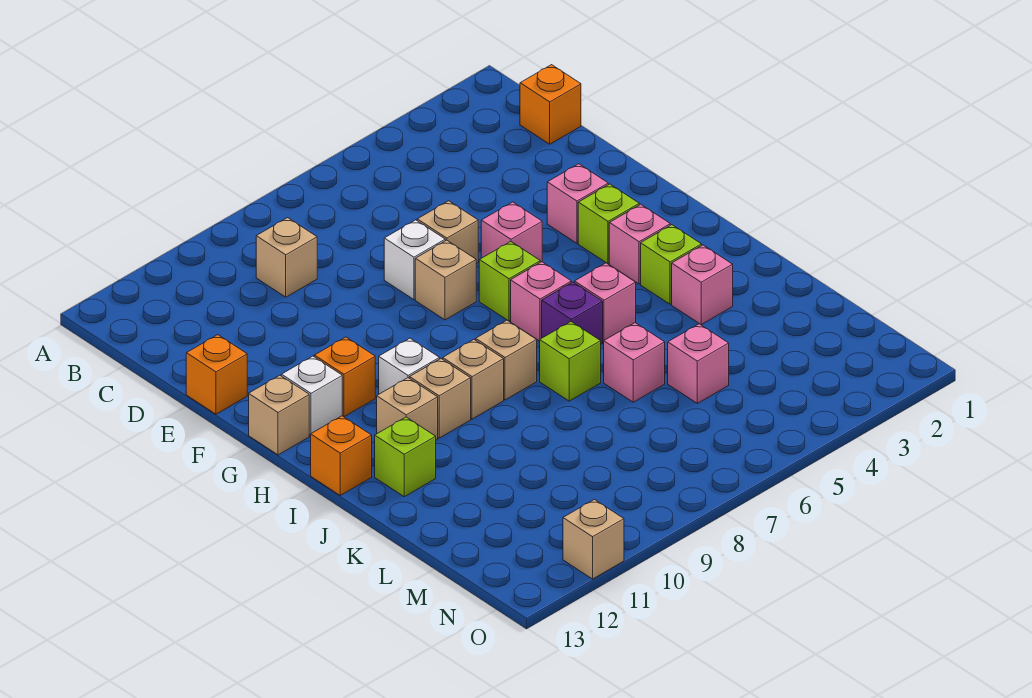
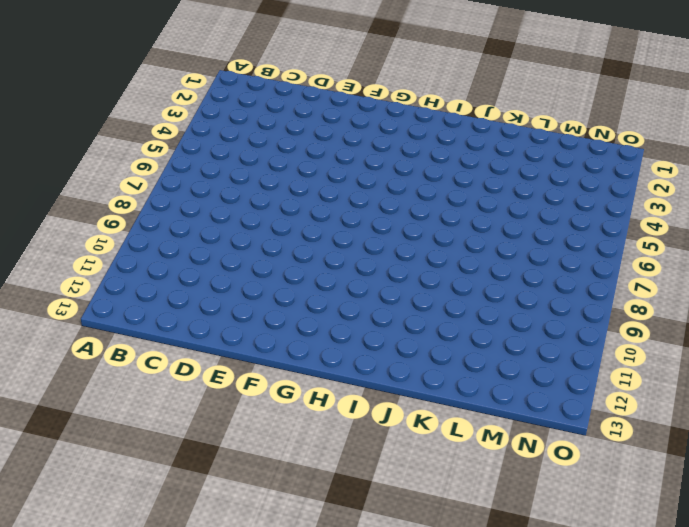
none -> orange 1x1 brick [520,65,581,144]
none -> tan 1x1 brick [256,218,317,297]
none -> tan 1x1 brick [417,201,478,264]
none -> white 1x1 brick [384,220,445,300]

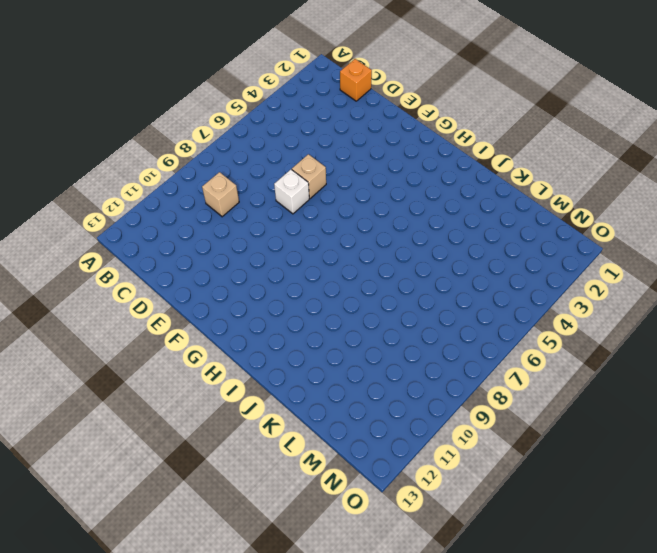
none -> orange 1x1 brick [186,335,247,414]
none -> pink 1x1 brick [547,164,608,243]
none -> pink 1x1 brick [481,202,542,262]
none -> tan 1x1 brick [415,240,476,320]

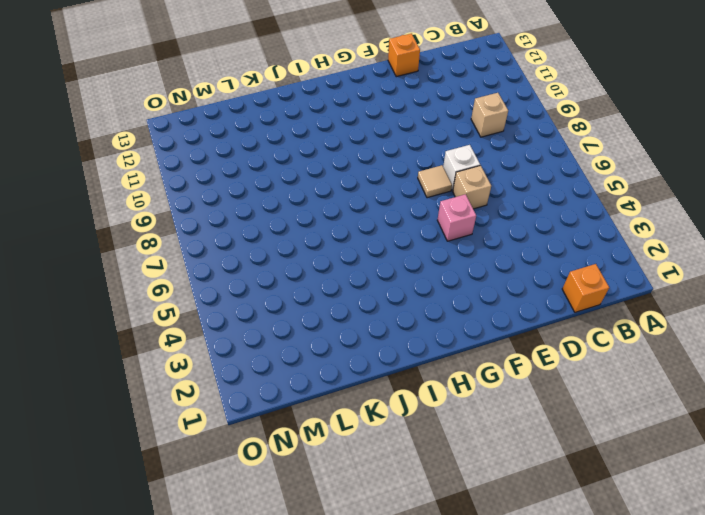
tan 1x1 tile [418,165,452,198] -> tan 1x1 brick [415,240,476,320]
none -> pink 1x1 brick [547,164,608,243]
none -> lime 1x1 brick [578,184,639,264]
none -> lime 1x1 brick [479,242,540,321]
none -> orange 1x1 brick [314,337,375,417]

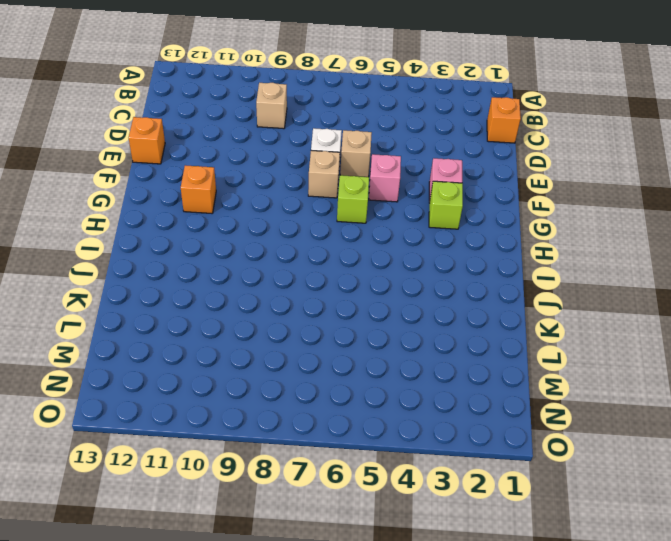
none -> white 1x1 brick [281,356,342,436]
none -> tan 1x1 brick [249,375,309,455]
none -> pink 1x1 brick [609,204,670,284]
none -> pink 1x1 brick [511,262,571,341]

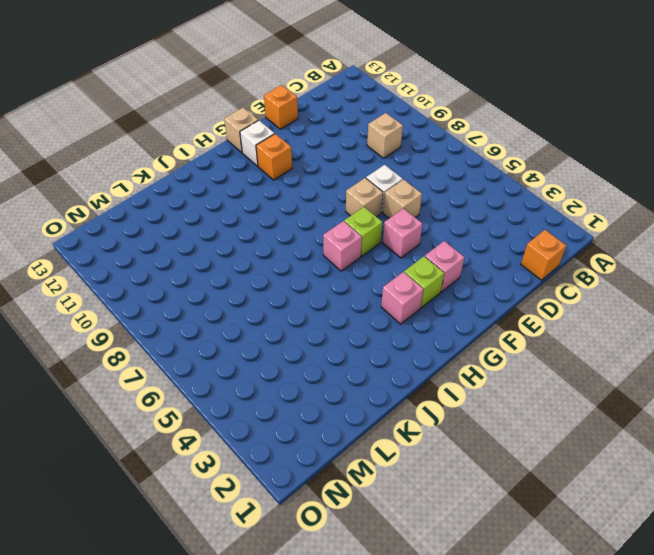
none -> white 1x1 brick [379,338,440,394]
none -> lime 1x1 brick [641,225,702,304]
none -> pink 1x1 brick [575,263,636,342]
none -> purple 1x1 brick [542,282,603,344]

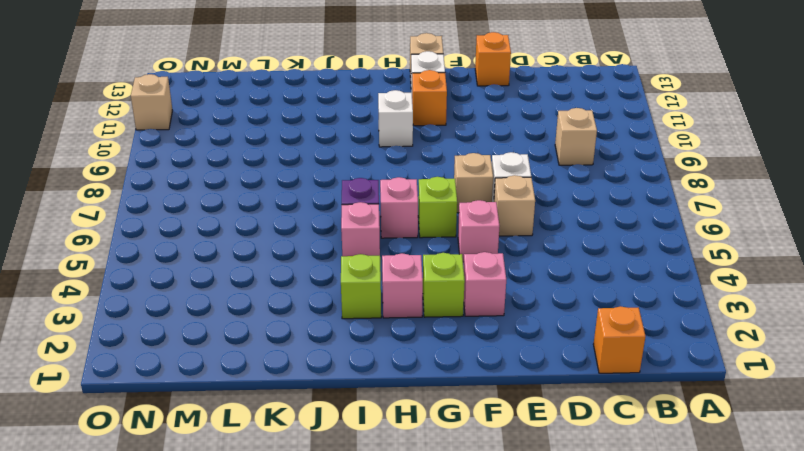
none -> tan 1x1 brick [476,320,537,400]
none -> tan 1x1 brick [443,340,504,419]
none -> tan 1x1 brick [410,359,471,438]
none -> tan 1x1 brick [377,378,438,440]

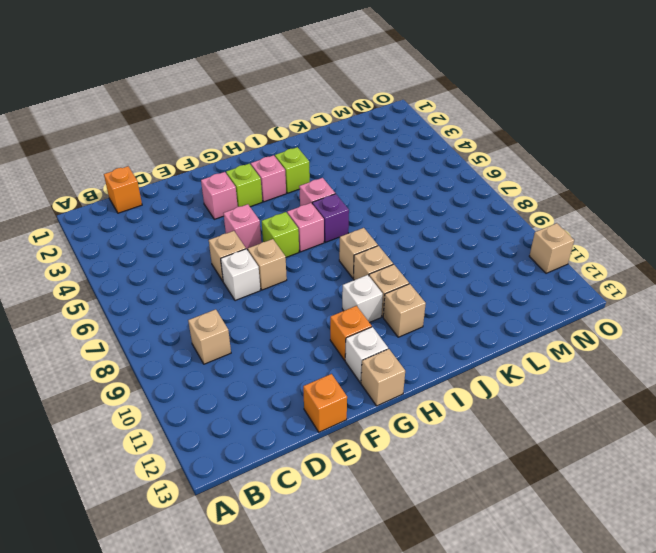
none -> orange 1x1 brick [311,416,372,495]
none -> pink 1x1 brick [672,245,733,325]
none -> lime 1x1 brick [540,322,601,401]
none -> lime 1x1 brick [375,417,436,497]

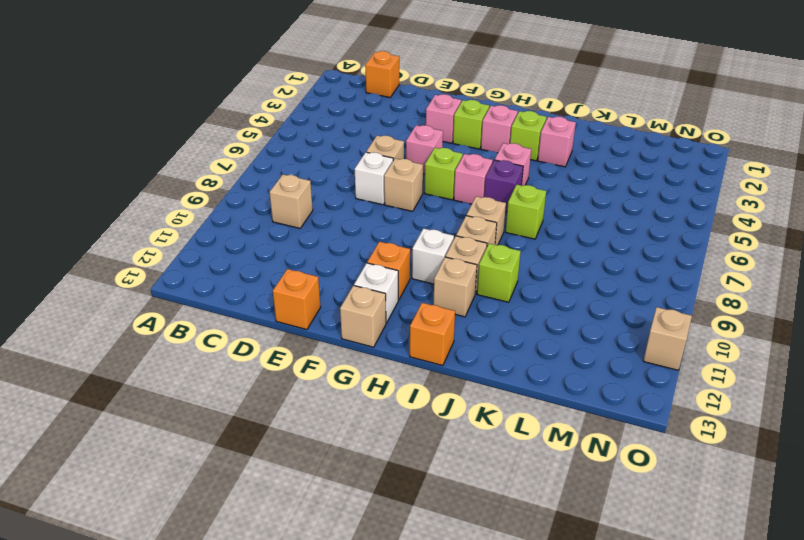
lime 1x1 brick [477,244,521,302] -> lime 1x1 brick moved to [375,417,436,497]
none -> pink 1x1 brick [604,323,665,402]
none -> pink 1x1 brick [668,324,729,403]

